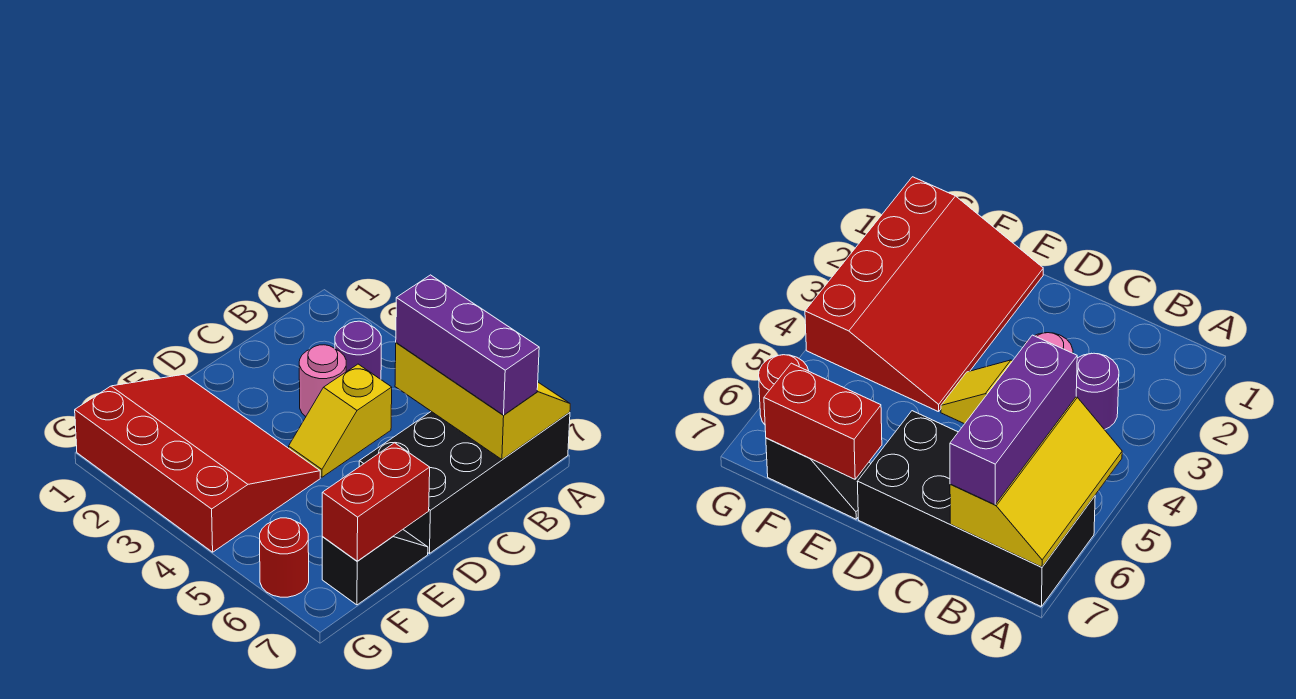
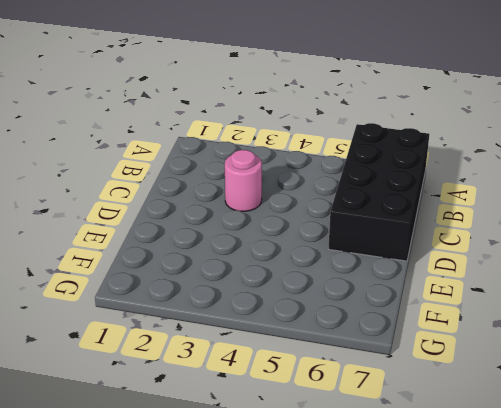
none -> purple 1x1 round brick [335,321,381,379]
none -> yellow 1x2 slope [289,364,392,477]

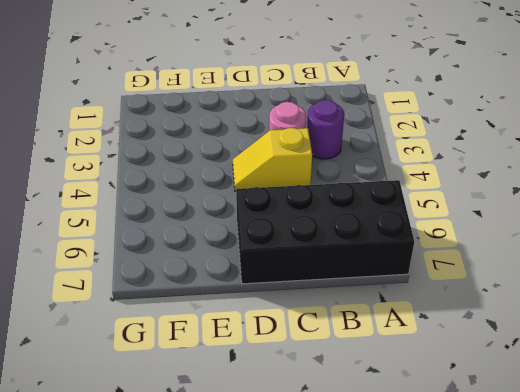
none -> red 3x4 slope [75,374,320,552]
none -> black 1x2 slope [322,530,428,605]

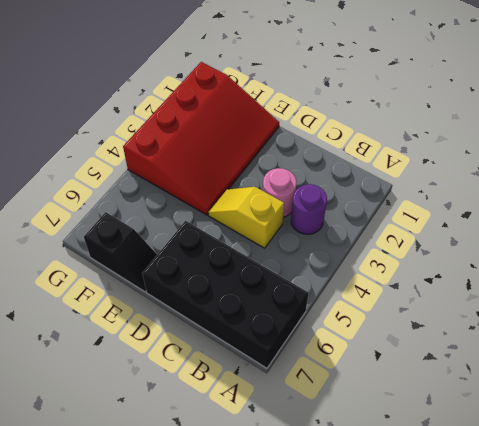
none -> red 1x1 round brick [260,518,309,597]
none -> yellow 2x3 slope [395,343,570,460]

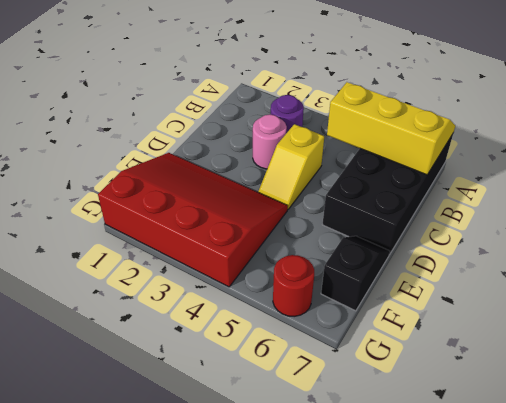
none -> red 1x2 brick [322,443,430,561]
none -> purple 1x3 brick [396,275,539,415]

